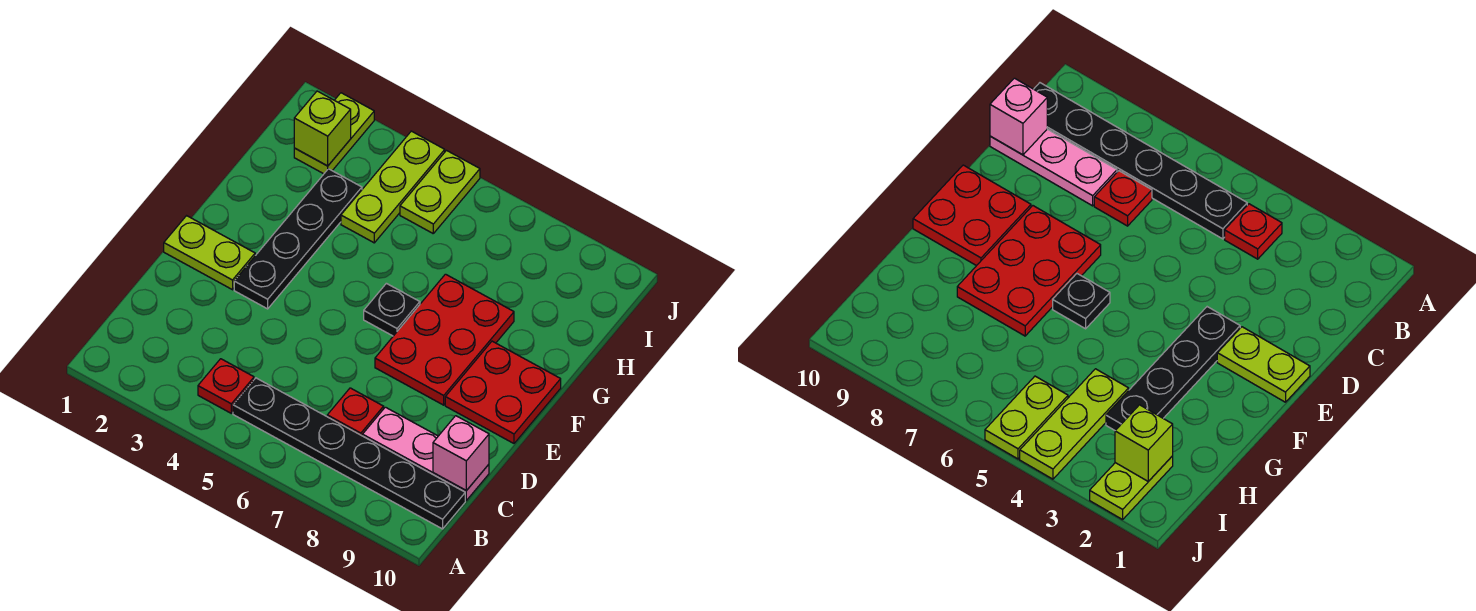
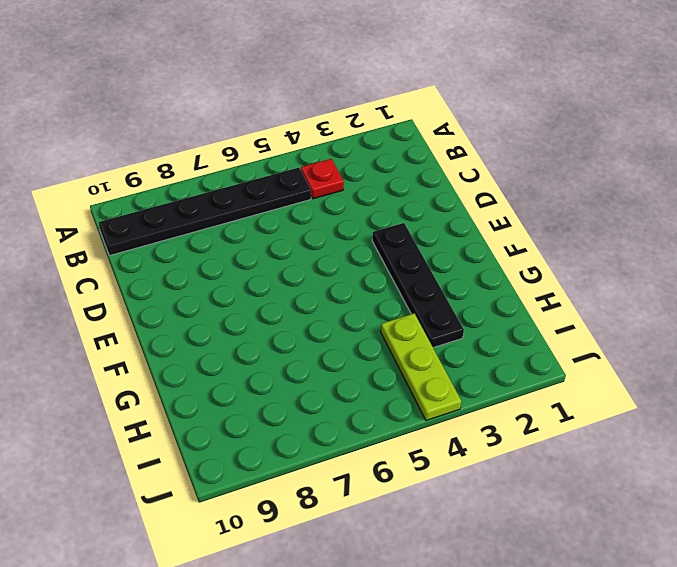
none -> red 1x1 plate [327,388,384,436]
none -> pink 1x3 plate [363,407,489,500]
none -> lime 1x2 plate [164,216,255,290]

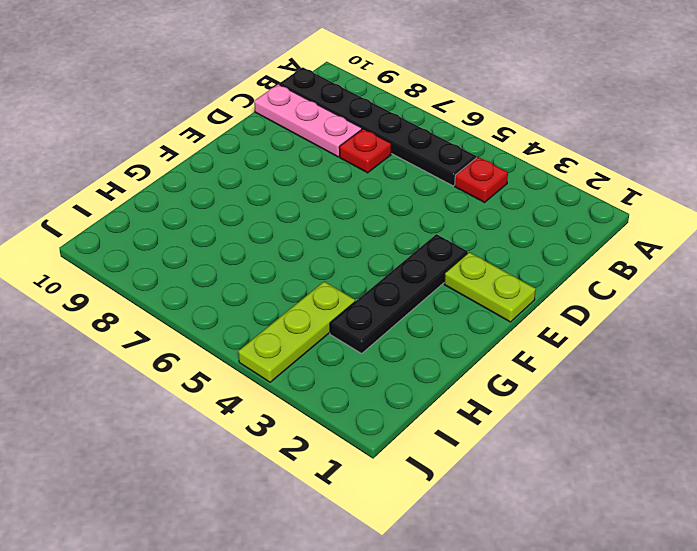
none -> red 2x3 plate [375,274,514,405]
none -> red 2x2 plate [445,341,561,443]
none -> black 1x1 plate [364,283,420,336]

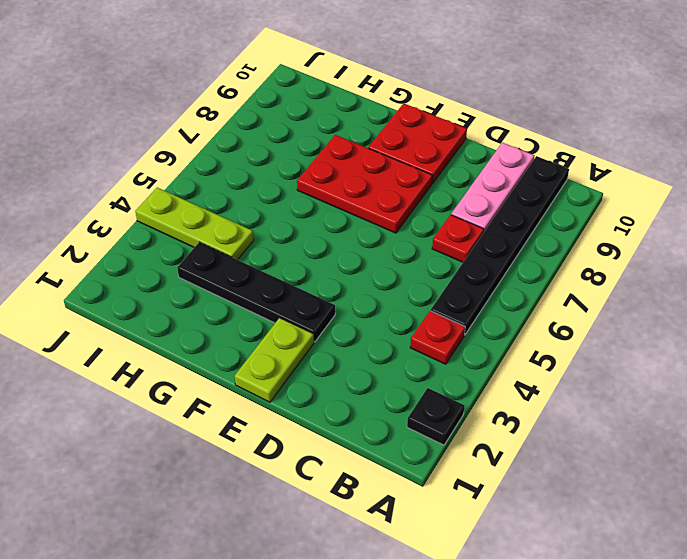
black 1x1 plate [407,388,465,445] -> black 1x1 plate moved to [364,283,420,336]
none -> lime 1x2 plate [294,93,374,174]
none -> lime 1x2 plate [400,151,480,233]
none -> pink 1x1 brick [433,416,489,491]

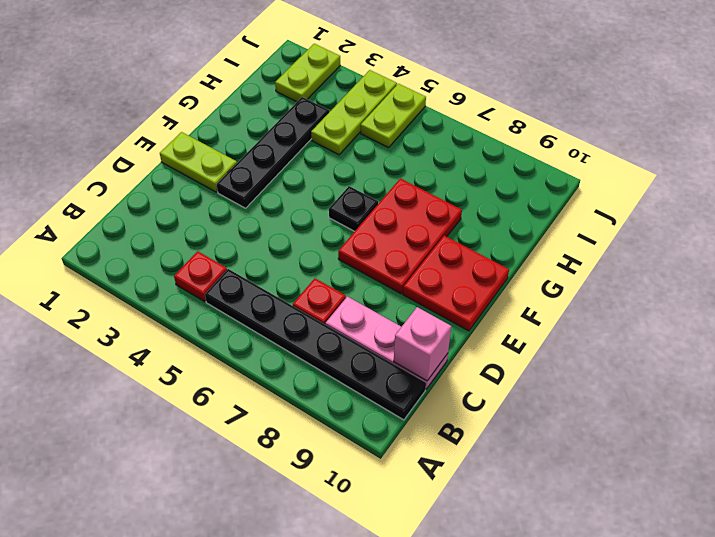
none -> lime 1x1 brick [294,91,351,166]

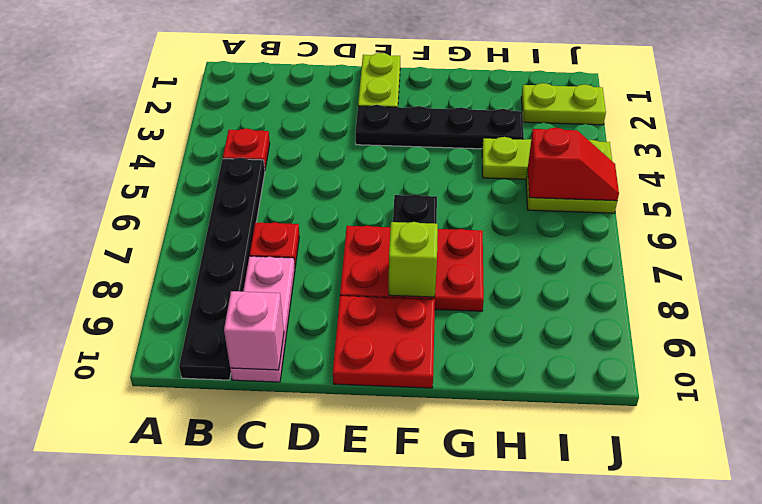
lime 1x1 brick [389,222,438,297] -> lime 1x1 brick moved to [294,91,351,166]
red 1x2 slope [528,128,619,201] -> none

